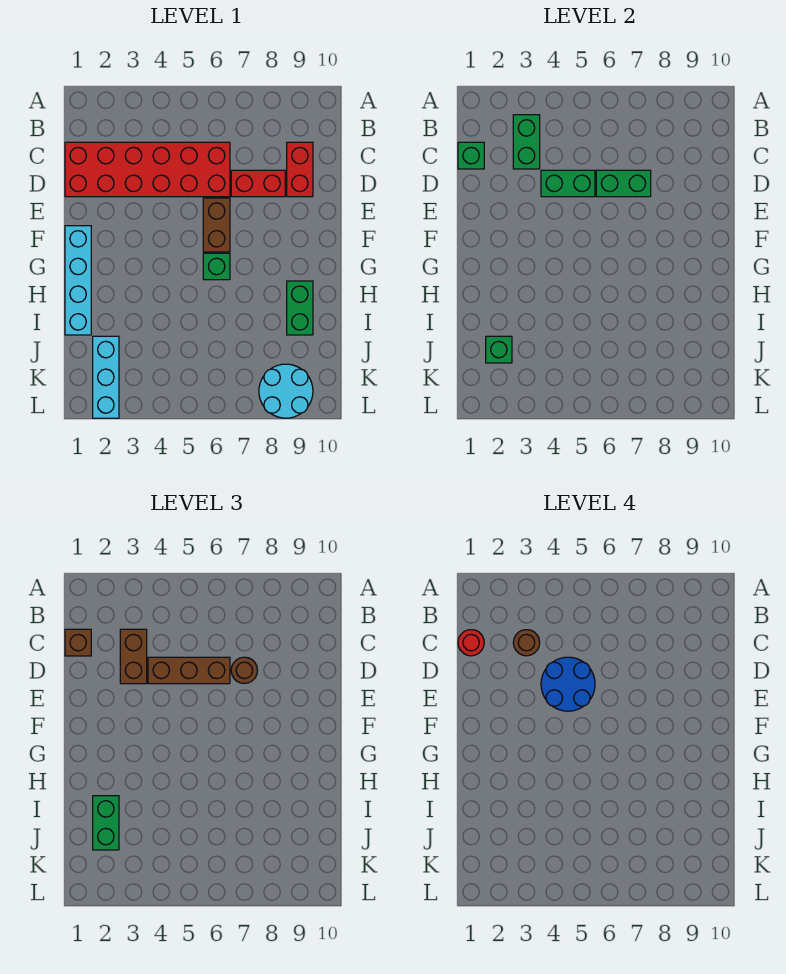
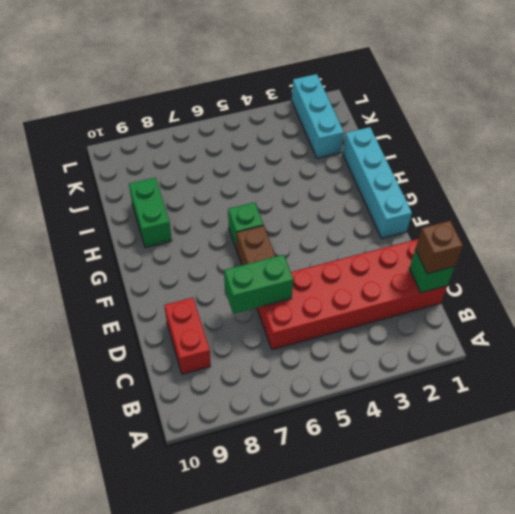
none -> red 1x2 brick [231,170,285,197]
none -> cyan 2x2 round brick [259,364,313,418]
none -> green 1x2 brick [513,115,540,169]

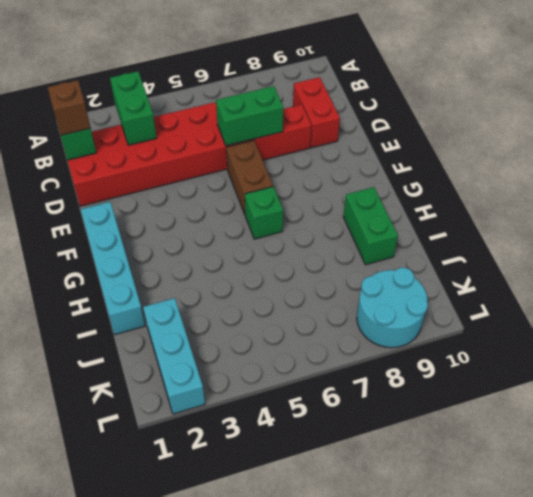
none -> green 1x2 brick [541,170,595,197]
none -> green 1x1 brick [486,336,512,363]
none -> brown 1x2 brick [120,629,147,684]

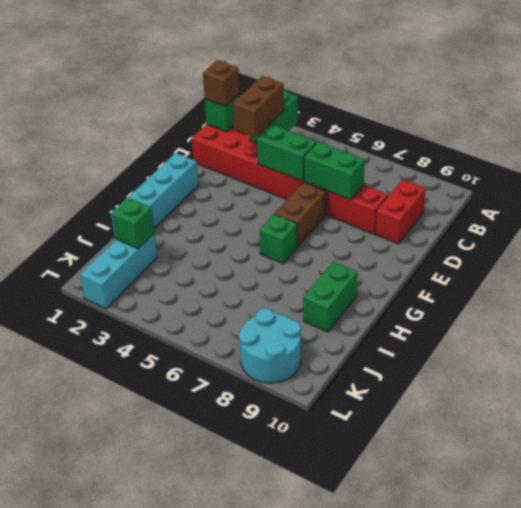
none -> brown 1x3 brick [148,657,230,684]
none -> brown 1x1 round brick [231,657,258,684]
none -> green 1x2 brick [93,796,119,850]

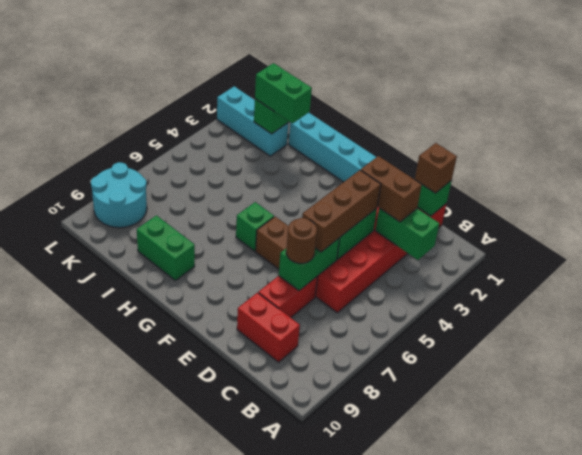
none -> red 1x1 round brick [458,630,484,656]
none -> brown 1x1 round brick [513,630,540,656]
none -> blue 2x2 round brick [541,657,595,711]

